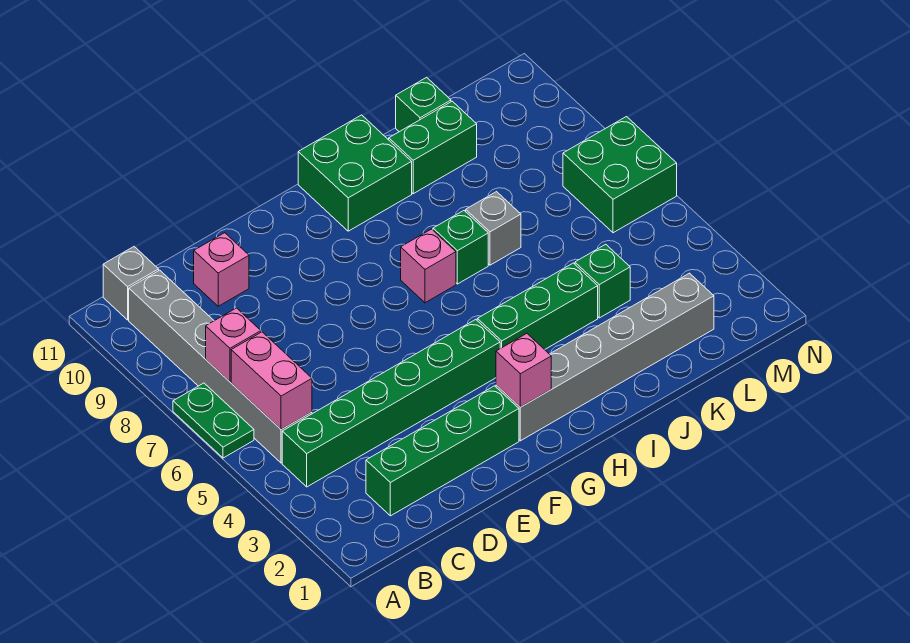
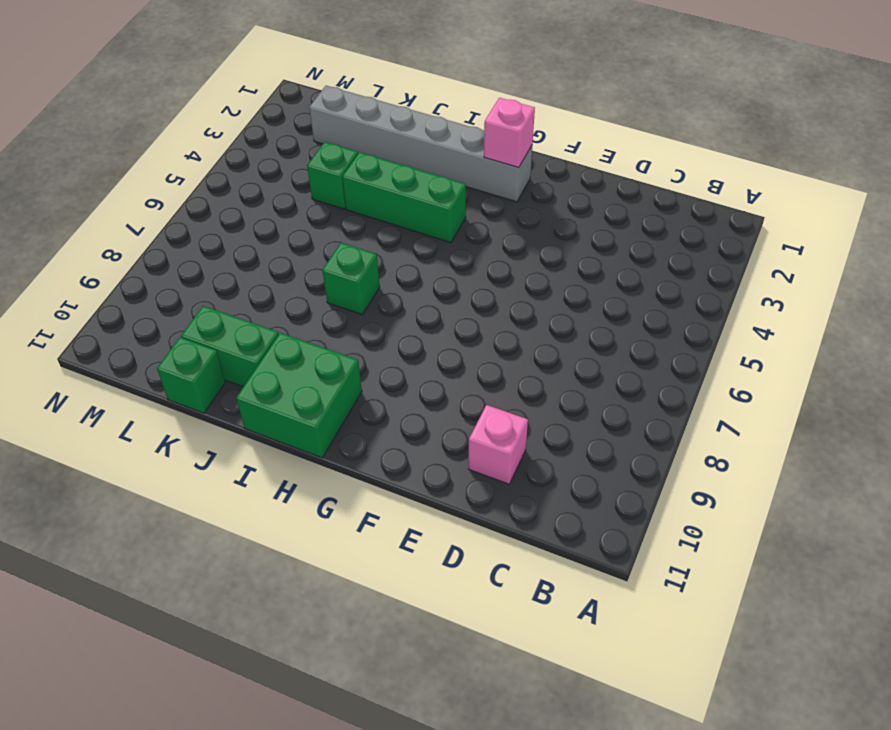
none -> green 1x2 plate [173,383,254,458]
none -> green 1x6 brick [282,319,500,487]
none -> grey 1x6 brick [129,270,312,463]

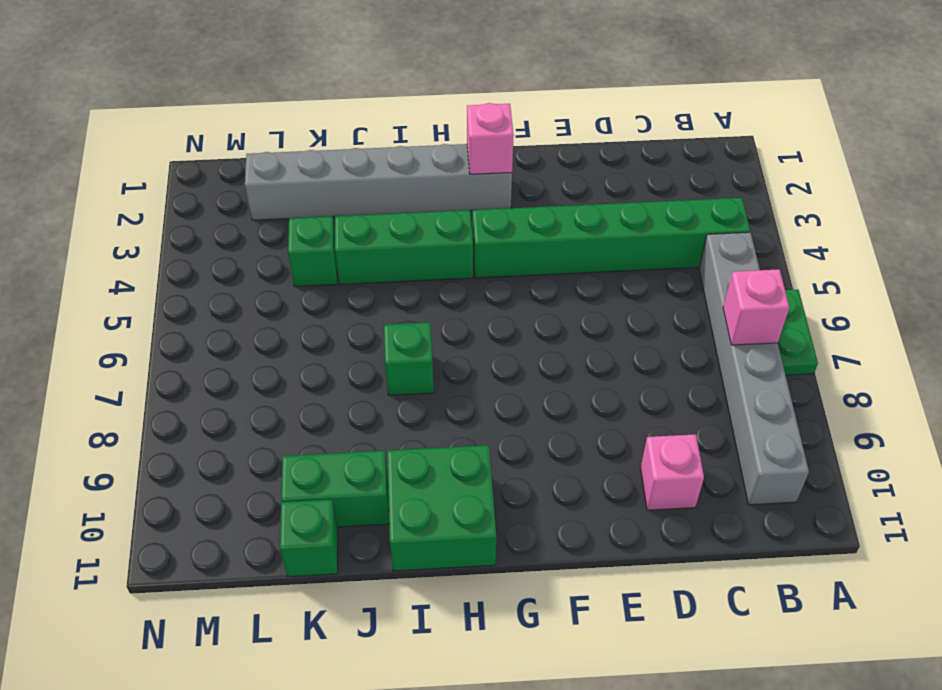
none -> grey 1x1 brick [103,247,159,320]
none -> green 1x4 brick [366,386,519,516]
none -> pink 1x1 brick [401,229,456,303]

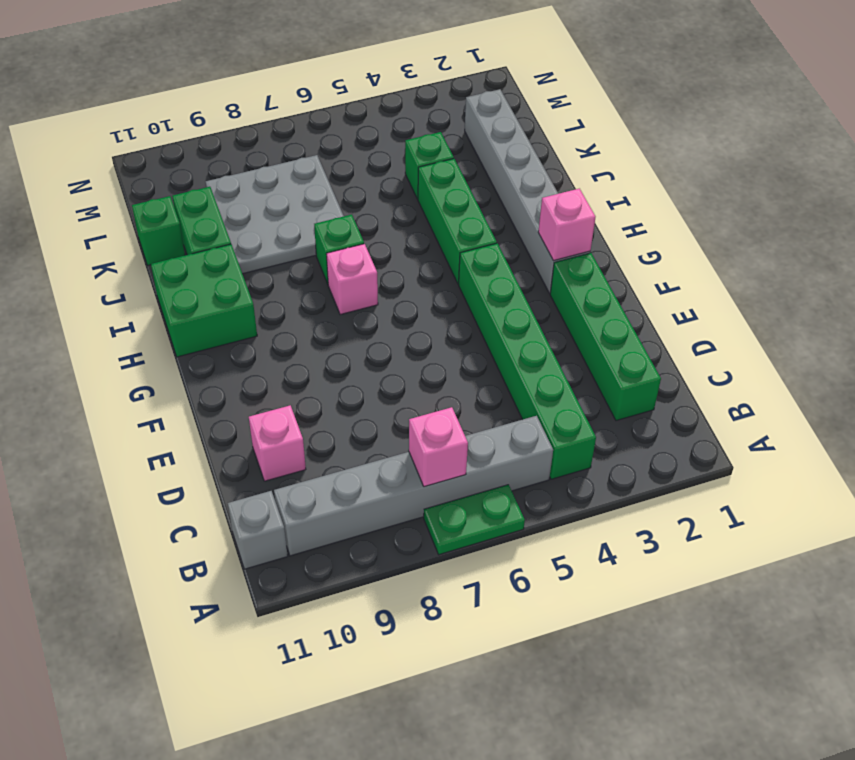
grey 3x3 plate [206,155,344,274] -> grey 1x1 brick [466,192,521,265]
none -> green 2x2 brick [563,117,677,233]
none -> pink 1x2 brick [231,332,312,430]

